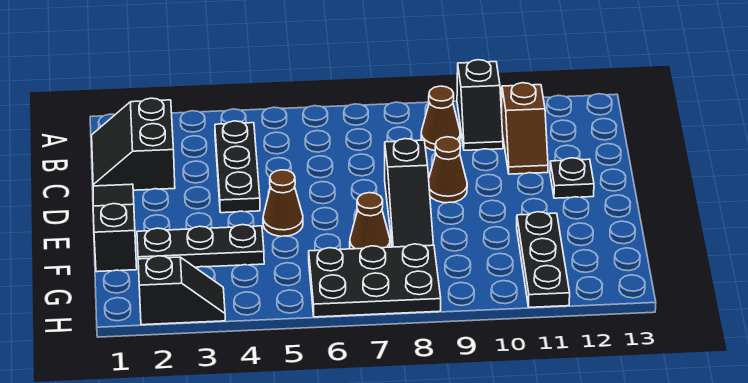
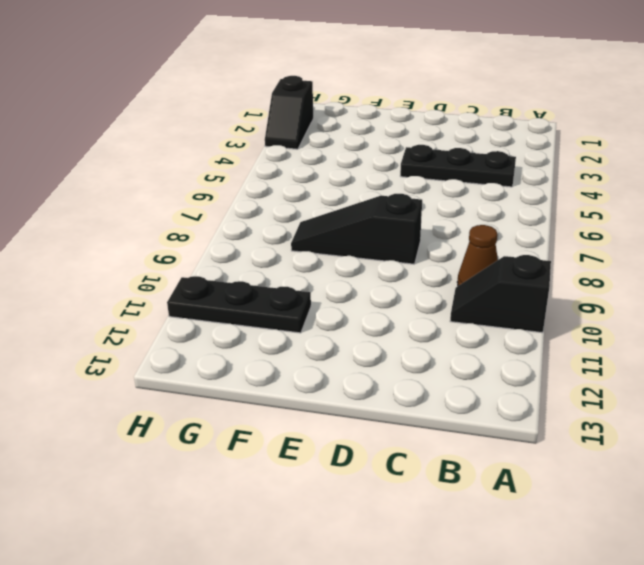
none -> black 2x2 slope [92,98,175,190]
none -> brown 1x2 slope [501,83,548,174]
none -> black 1x3 slope [93,184,137,272]

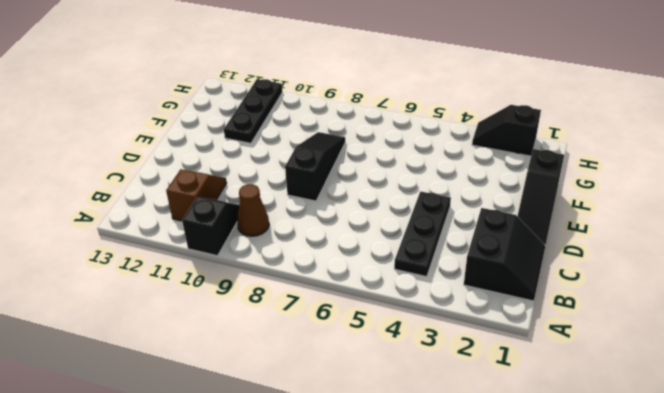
none -> brown 1x1 cone [429,137,467,203]
none -> black 1x1 plate [550,158,594,198]
none -> brown 1x1 cone [263,170,303,236]

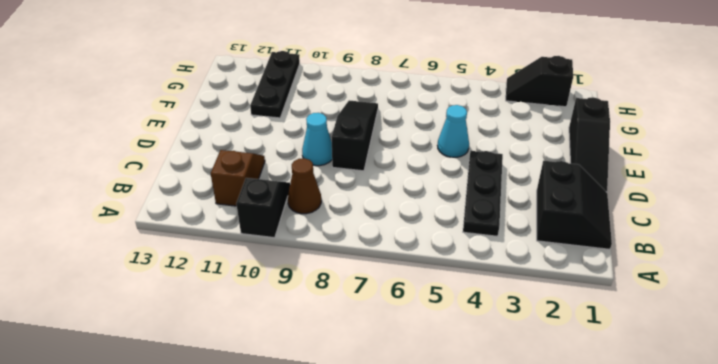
cyan 1x1 cone [302,113,332,166] -> brown 1x1 cone [429,137,467,203]
cyan 1x1 cone [438,105,469,157] -> brown 1x1 cone [263,170,303,236]
none -> black 1x1 plate [550,158,594,198]
none -> black 1x3 plate [137,225,264,267]
none -> brown 1x1 cone [350,193,390,249]

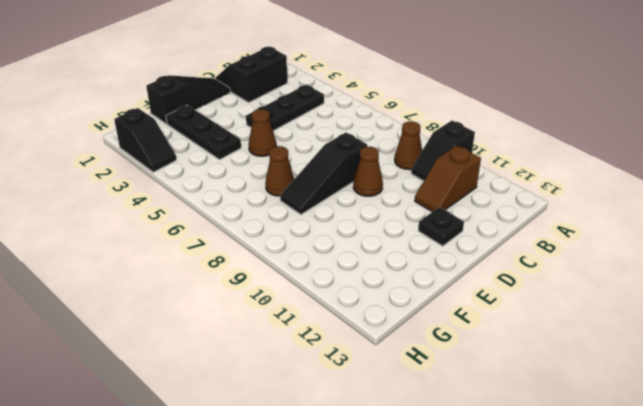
none -> black 1x3 plate [517,212,570,307]
none -> black 2x3 plate [309,244,441,317]

